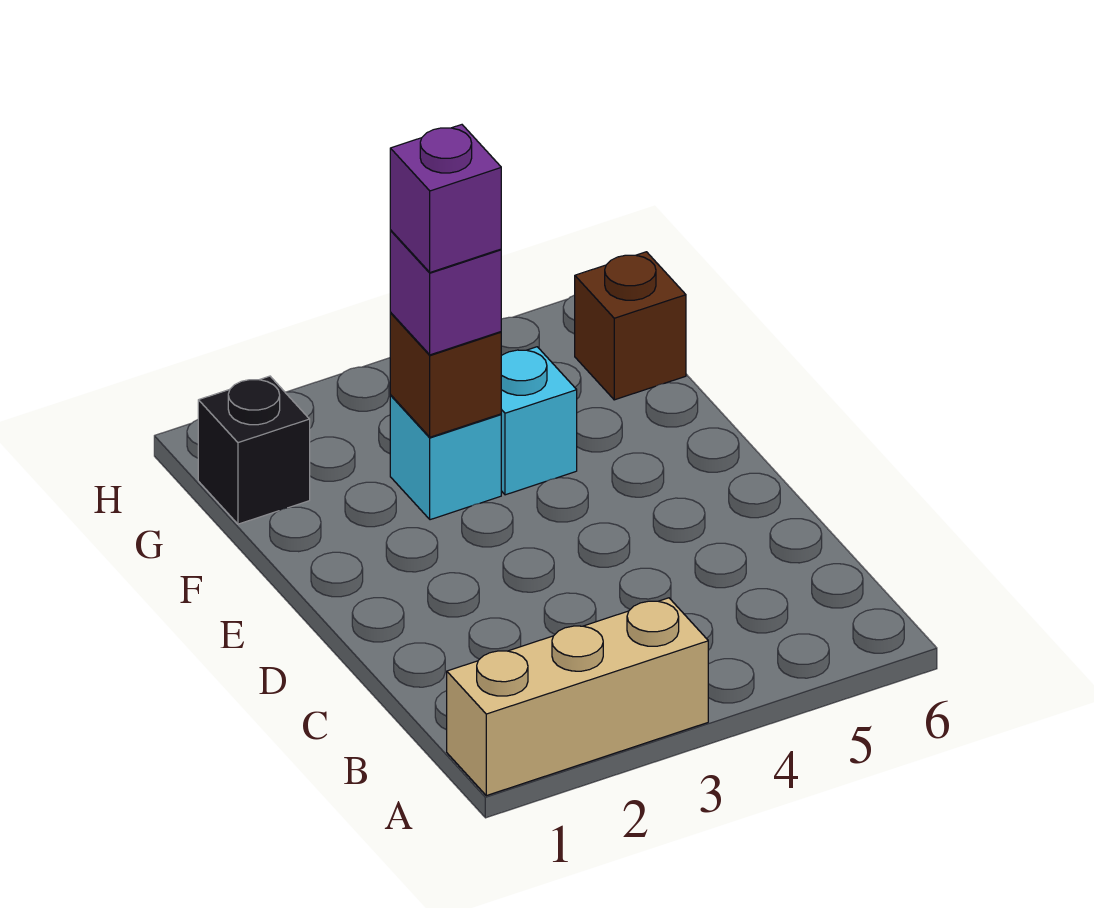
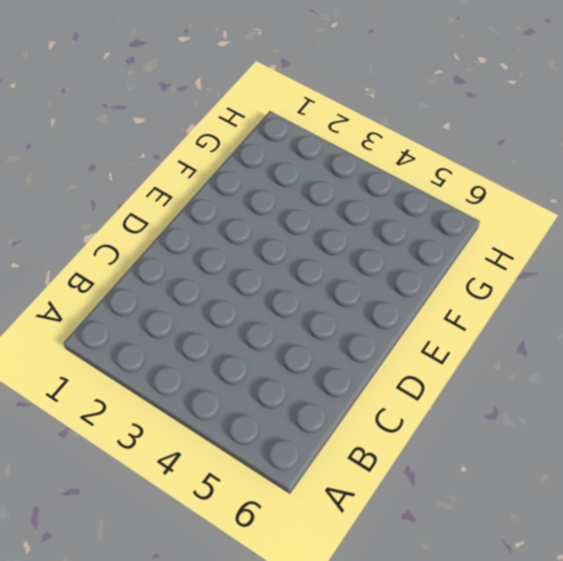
none -> tan 1x3 brick [447,598,708,796]
none -> cyan 1x1 brick [390,395,501,520]

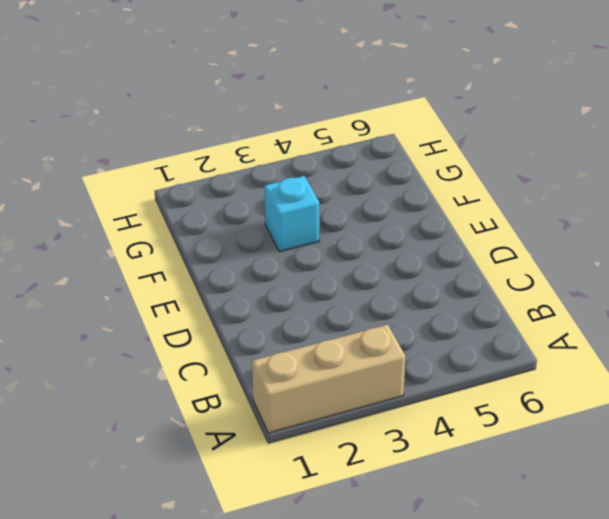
none -> cyan 1x1 brick [501,347,577,495]
none -> black 1x1 brick [198,376,310,524]

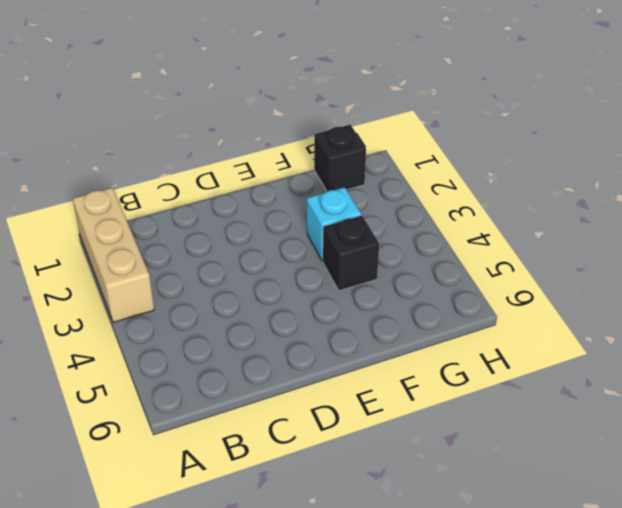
black 1x1 brick [323,215,379,291] -> cyan 1x1 brick [501,347,577,495]
none -> brown 1x1 brick [575,252,686,400]
none -> brown 1x1 brick [390,313,501,437]

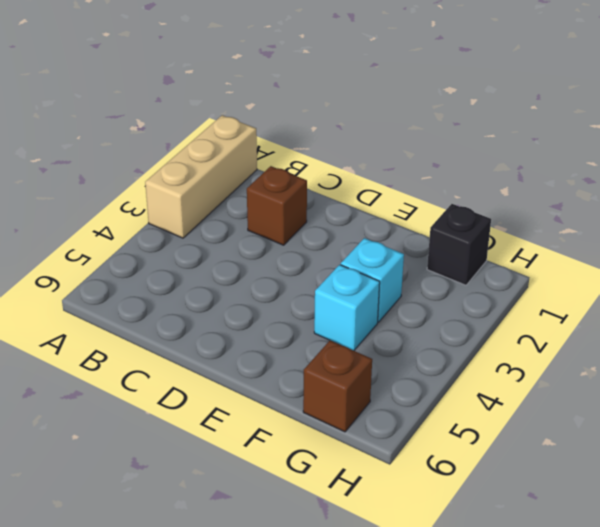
brown 1x1 brick [247,166,307,245] -> brown 1x1 brick moved to [390,313,501,437]
none -> purple 1x1 brick [390,231,501,355]
none -> purple 1x1 brick [390,125,501,272]

